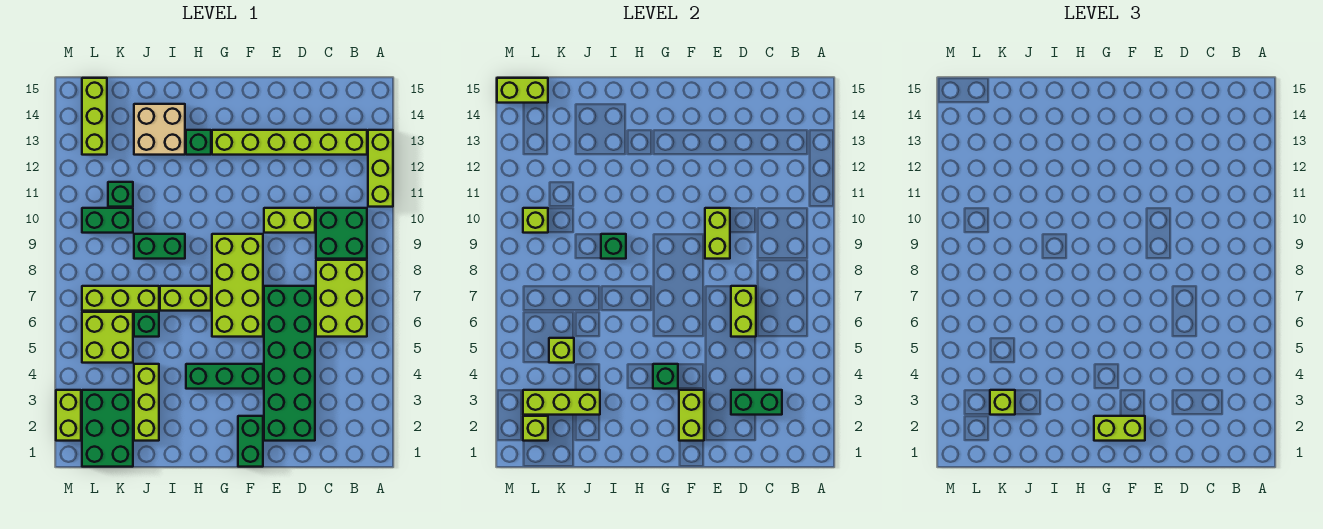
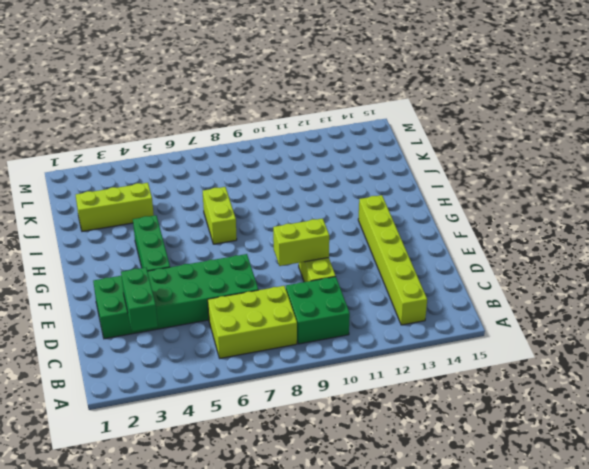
none -> lime 1x3 brick [368,130,393,207]
none -> green 1x2 brick [238,416,263,467]
none -> lime 2x4 brick [212,234,263,337]
none -> green 1x1 brick [186,130,211,155]

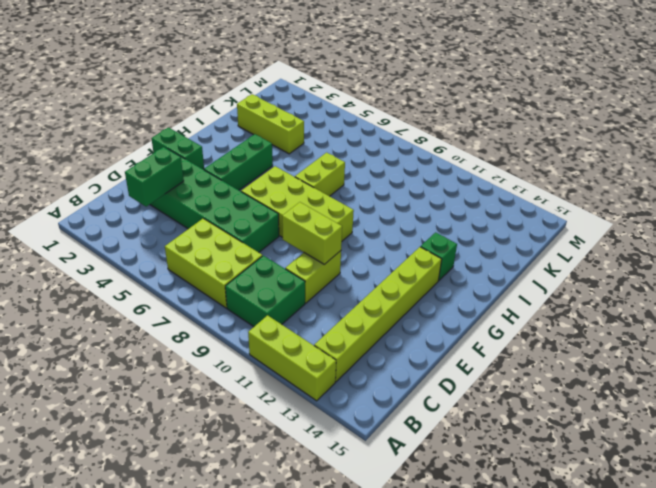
none -> green 1x2 brick [134,234,185,259]
none -> tan 2x2 brick [134,104,185,155]
none -> green 1x1 brick [134,312,159,337]
none -> lime 1x3 brick [82,286,159,311]

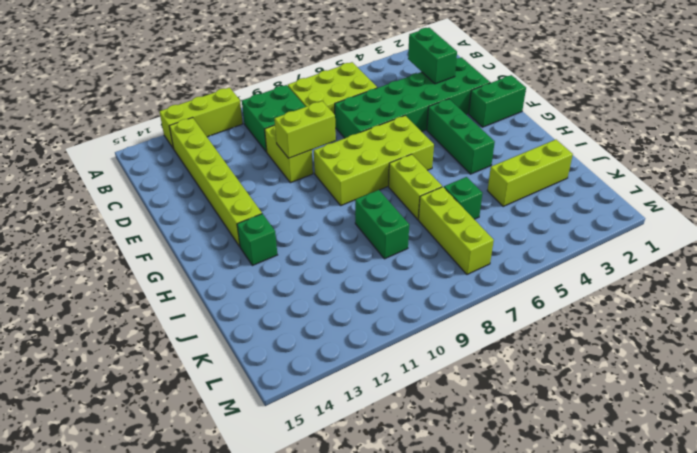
none -> tan 2x2 brick [134,104,185,155]
none -> green 2x3 brick [82,390,133,467]
none -> lime 2x2 brick [82,312,133,363]
none -> green 1x2 brick [82,208,133,233]

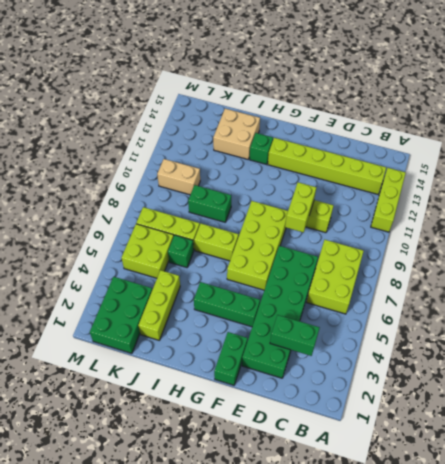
tan 1x2 brick [157,159,200,195] -> green 1x2 brick [82,208,133,233]
none -> green 2x2 brick [316,208,367,259]
none -> green 1x1 brick [108,182,133,207]
none -> lime 1x3 brick [82,78,107,155]
none -> lime 1x2 brick [56,390,81,441]

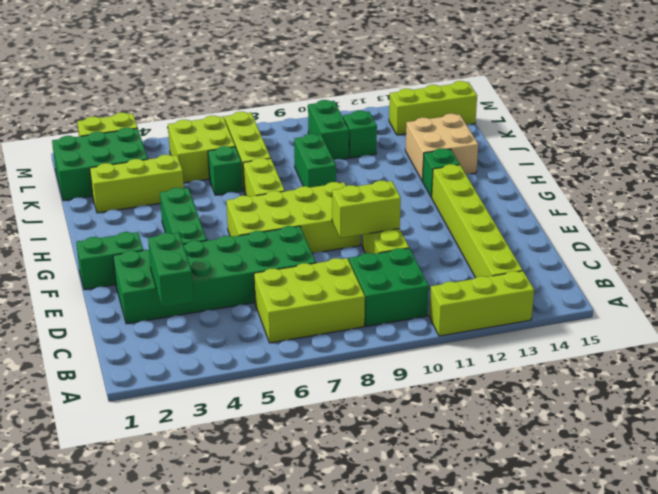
none -> lime 1x2 brick [731,286,756,337]
none -> lime 1x2 brick [679,390,704,441]
none -> green 1x1 brick [653,364,678,389]
none -> green 1x1 brick [601,234,626,259]

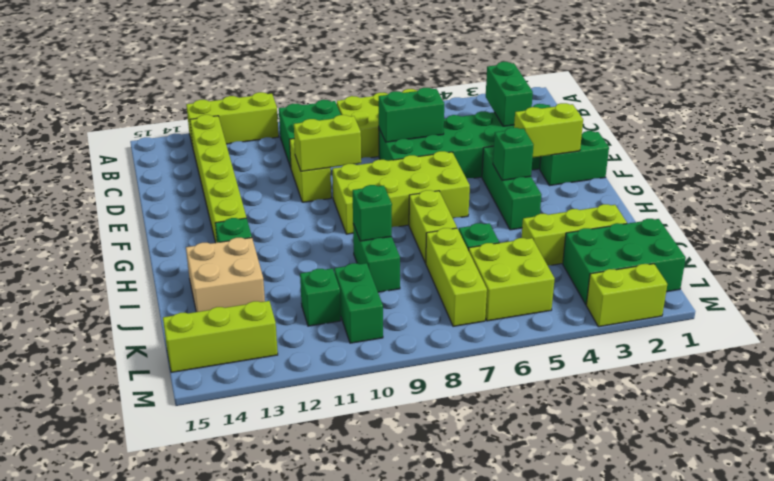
green 1x2 brick [379,88,444,142] -> lime 1x2 brick [731,286,756,337]
none -> lime 1x3 brick [523,390,600,415]
none -> lime 1x1 brick [549,338,574,363]
none -> lime 1x1 brick [523,416,548,441]
none -> lime 1x1 brick [523,208,548,233]

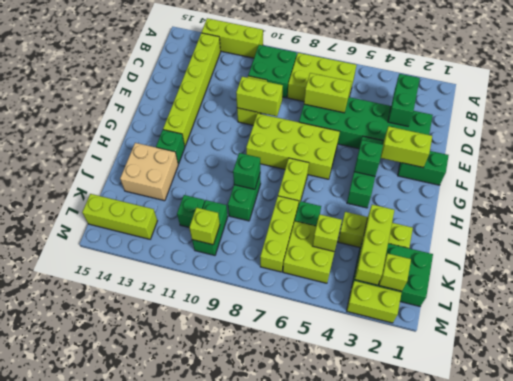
none -> lime 1x2 brick [497,78,548,103]
none -> lime 1x2 brick [1094,416,1145,441]
none -> lime 1x1 brick [990,390,1015,415]

